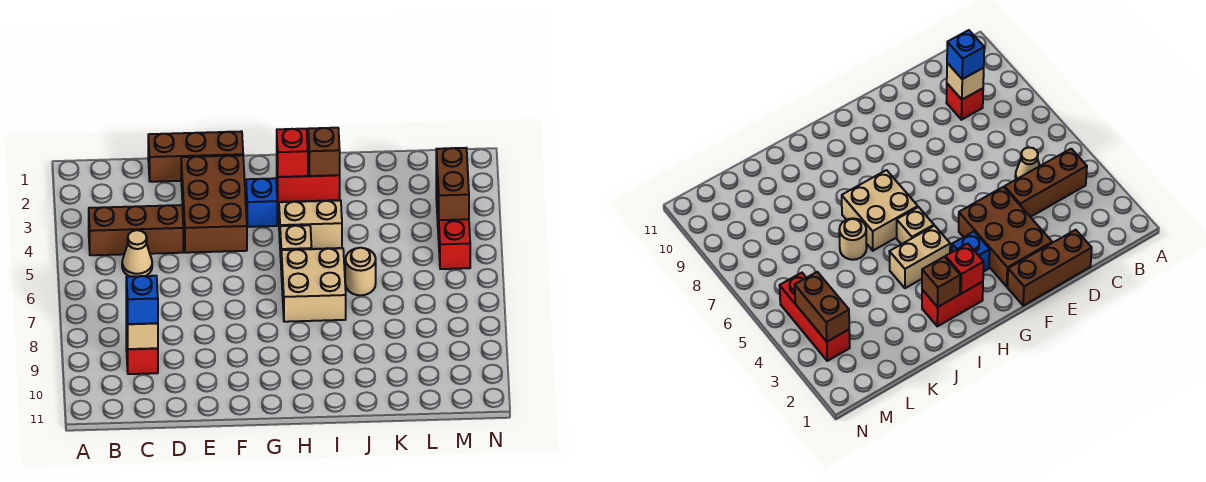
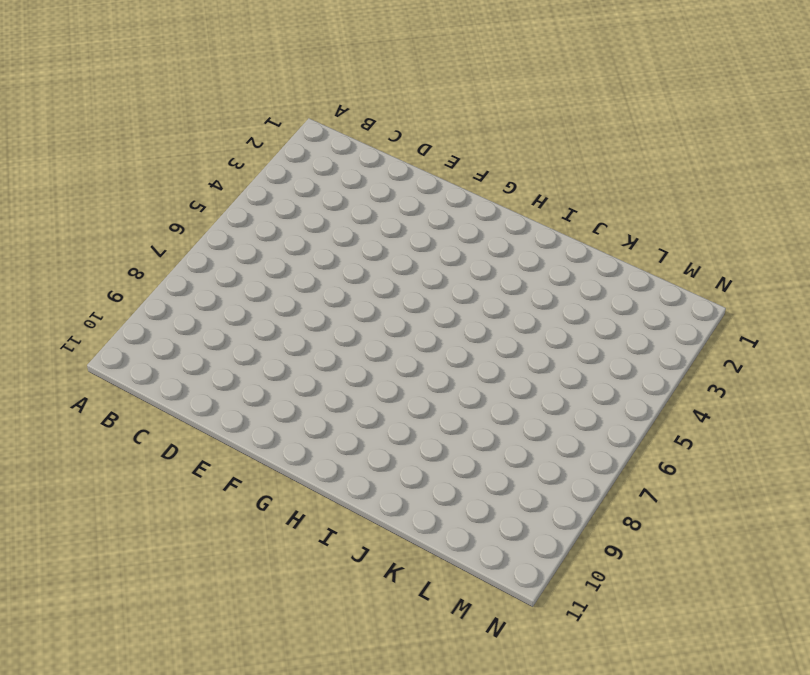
none -> brown 1x3 brick [89,205,183,255]
none -> tan 1x1 cone [122,230,152,276]
none -> red 1x1 brick [126,327,158,374]

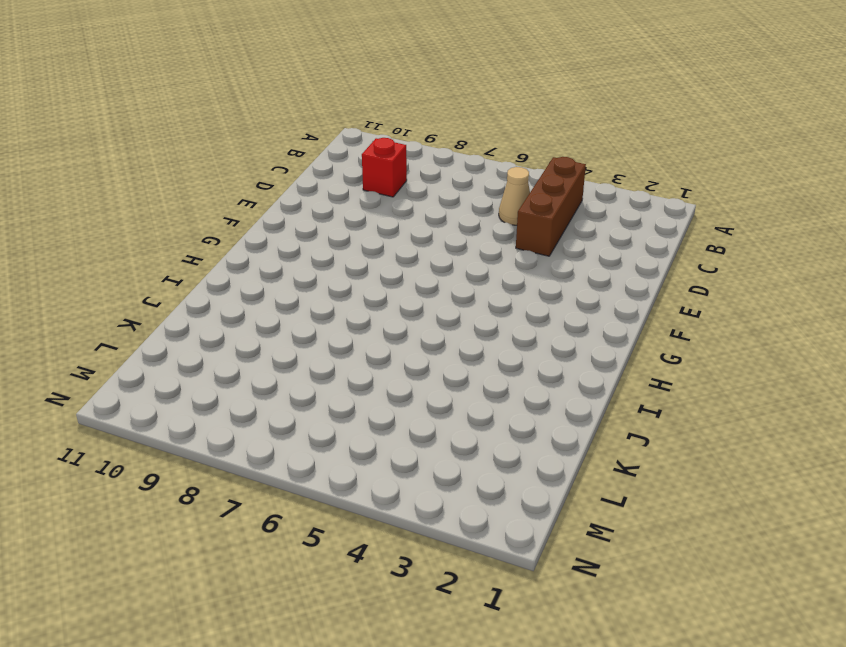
none -> brown 1x3 brick [148,131,243,182]
none -> brown 2x3 brick [181,155,247,253]
none -> blue 1x1 brick [246,178,277,227]

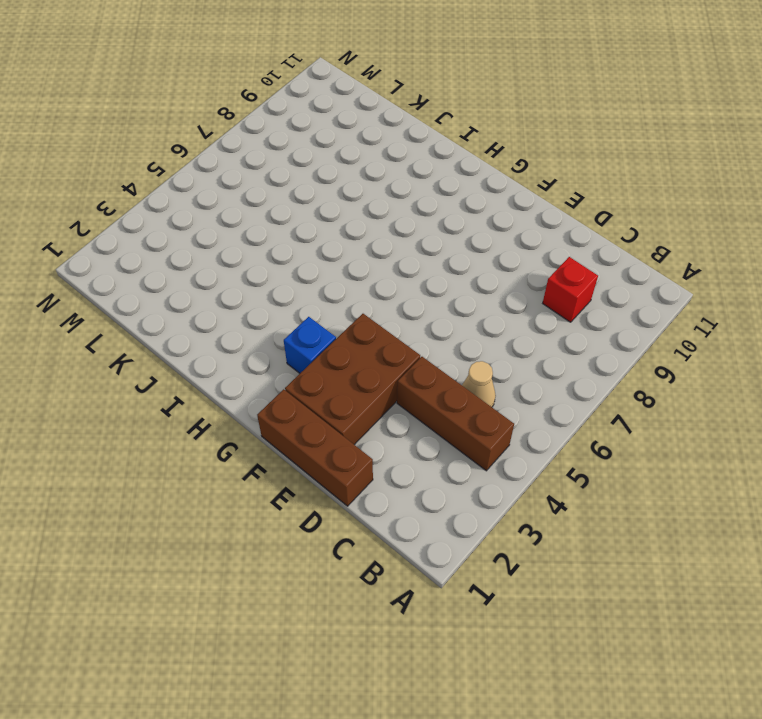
none -> red 1x2 brick [277,158,340,202]
none -> tan 1x2 brick [279,200,342,249]
none -> tan 1x1 brick [280,225,312,257]

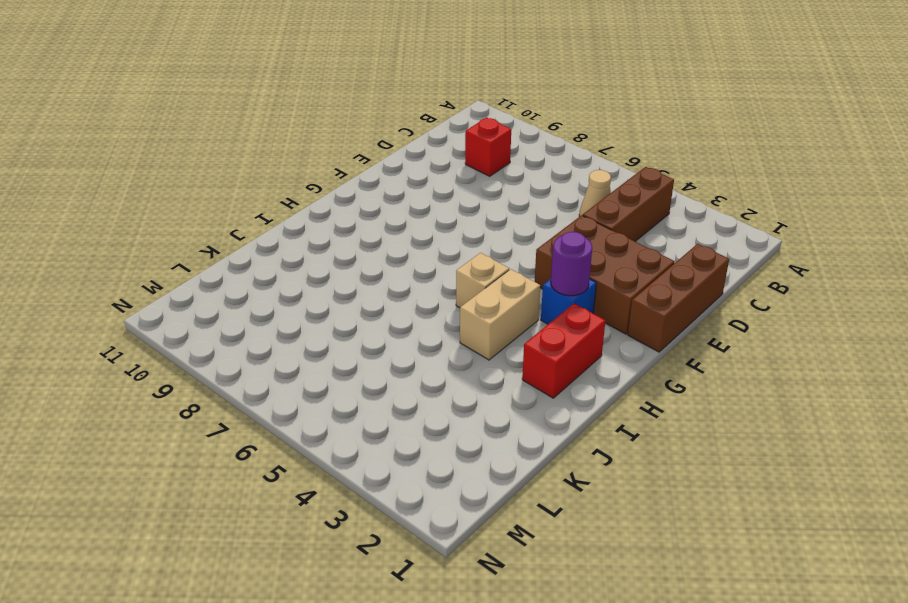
purple 1x1 round brick [551,232,592,296] -> none
none -> tan 2x2 brick [281,248,346,322]
none -> tan 1x1 round brick [345,248,376,295]
none -> red 1x3 brick [436,176,470,269]

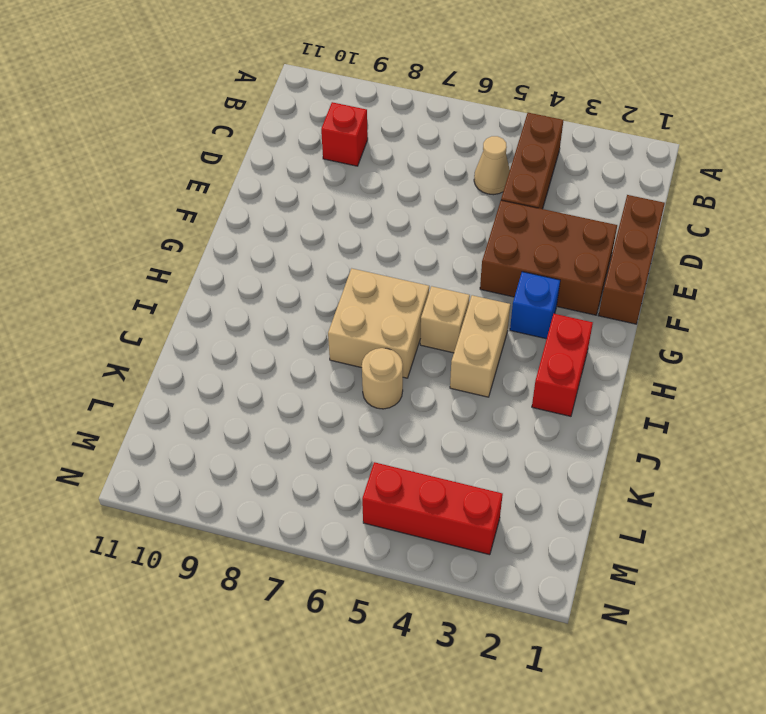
none -> tan 1x1 brick [126,302,158,349]
none -> red 1x1 brick [277,129,308,177]
none -> brown 1x1 brick [308,128,340,176]

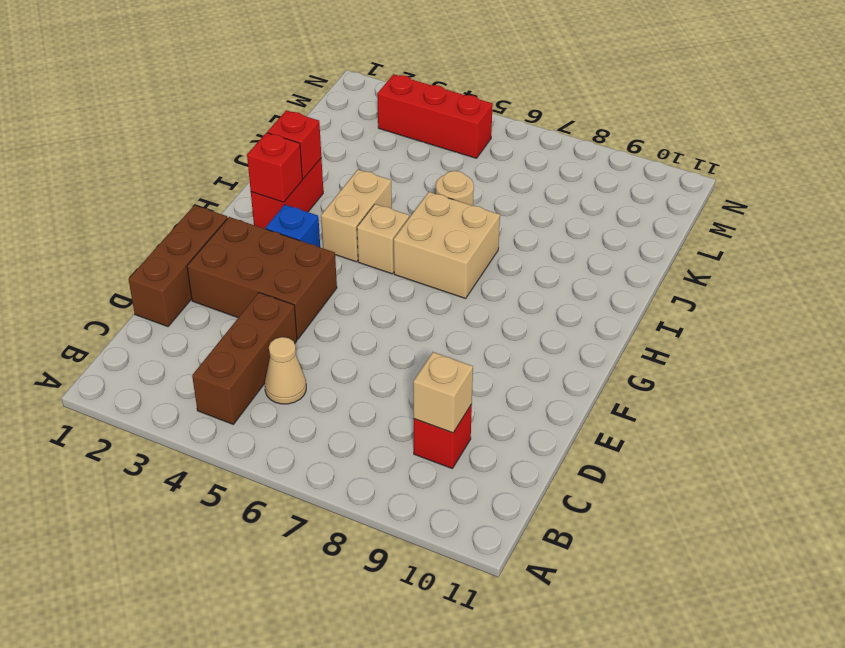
red 1x1 brick [267,110,321,179] -> brown 1x1 brick [308,128,340,176]
none -> brown 1x2 brick [436,148,469,220]
none -> blue 1x1 brick [126,276,158,324]

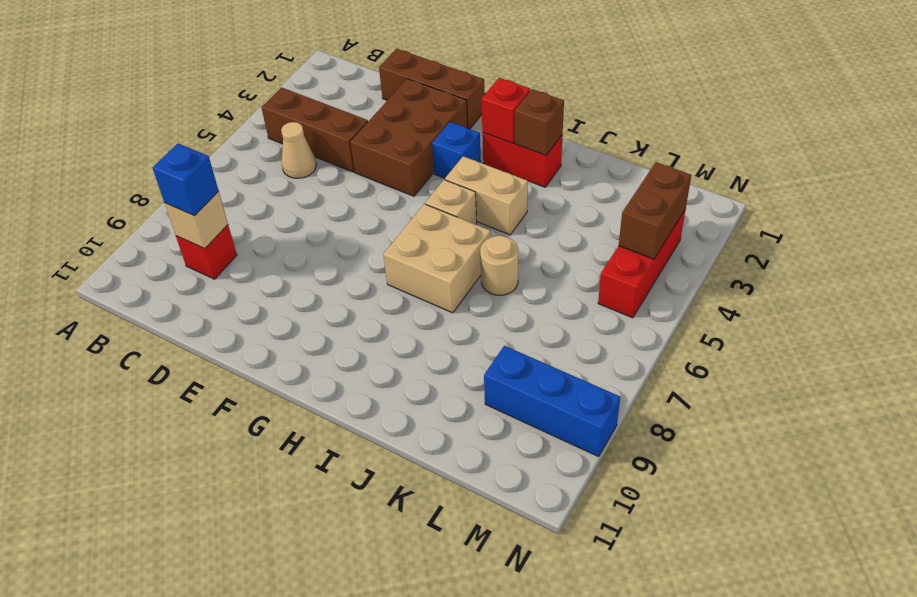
blue 1x3 brick [484,346,620,457] -> none

